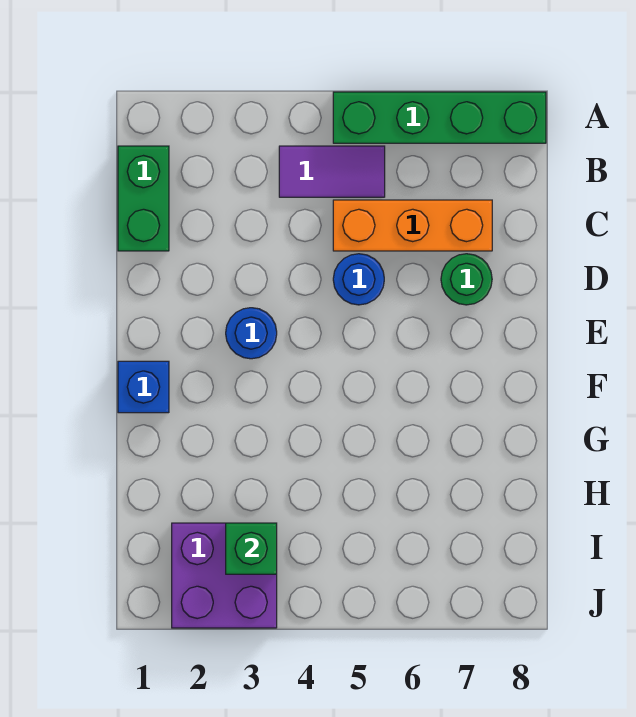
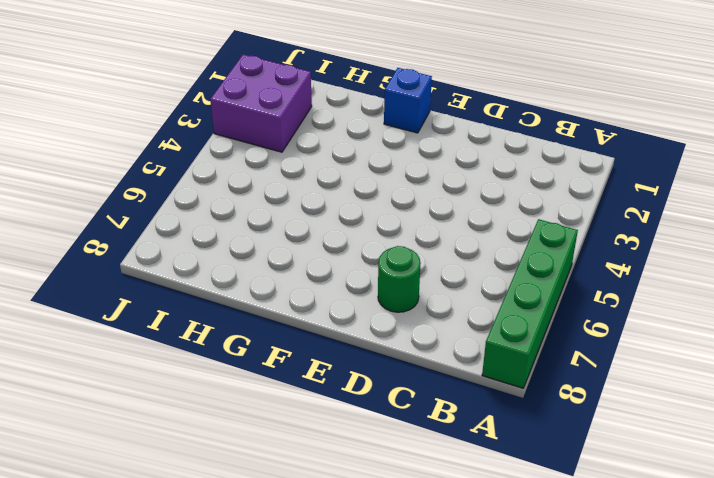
none -> green 1x2 brick [118,146,169,251]
none -> purple 1x2 tile [279,146,385,197]

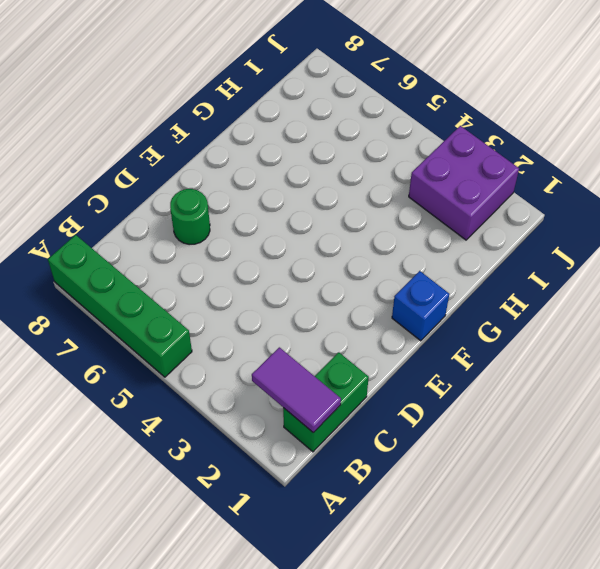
purple 1x2 tile [252,347,341,433] -> purple 1x2 tile moved to [279,146,385,197]
none -> orange 1x3 brick [333,200,492,251]
none -> blue 1x1 round brick [333,254,384,305]

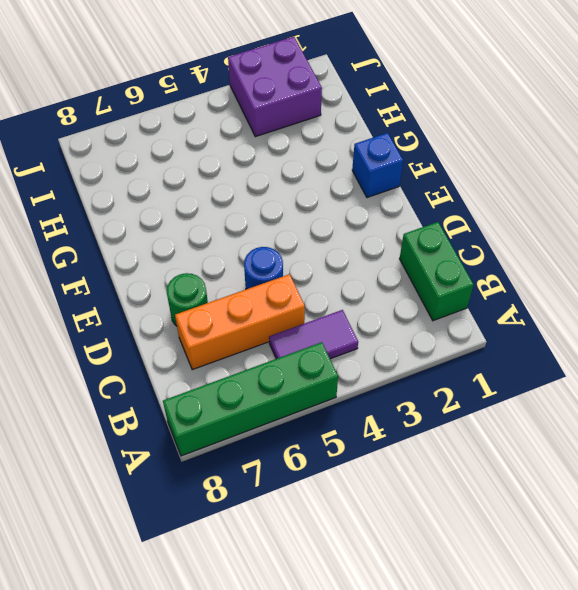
none -> blue 1x1 round brick [226,308,277,359]
none -> green 1x1 brick [226,523,277,574]

